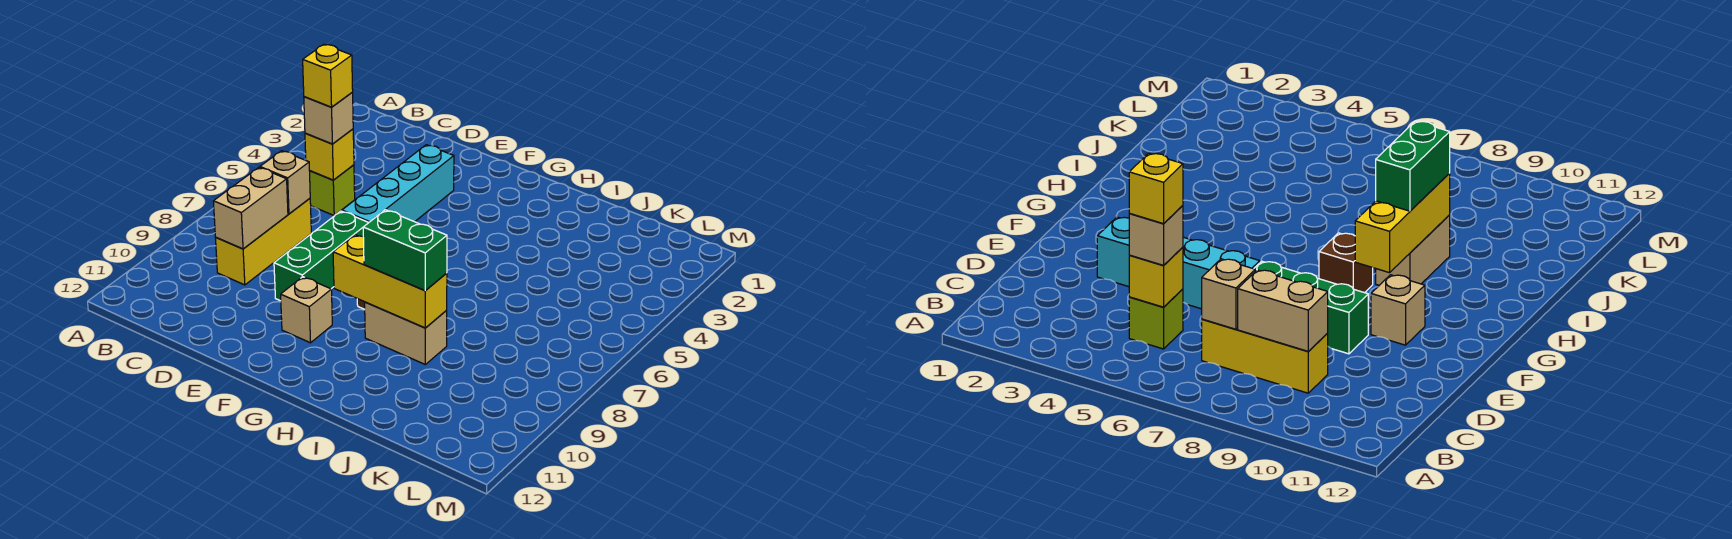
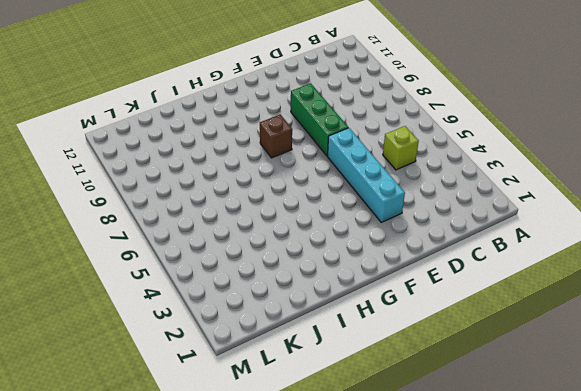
none -> yellow 1x3 brick [216,199,311,285]
none -> tan 1x1 brick [281,277,332,343]
none -> tan 1x2 brick [365,302,447,364]

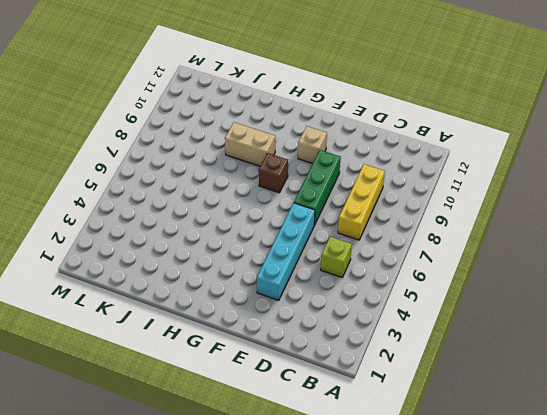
none -> yellow 1x1 brick [305,129,354,180]
none -> tan 1x1 brick [260,151,310,214]
none -> tan 1x2 brick [214,168,288,249]

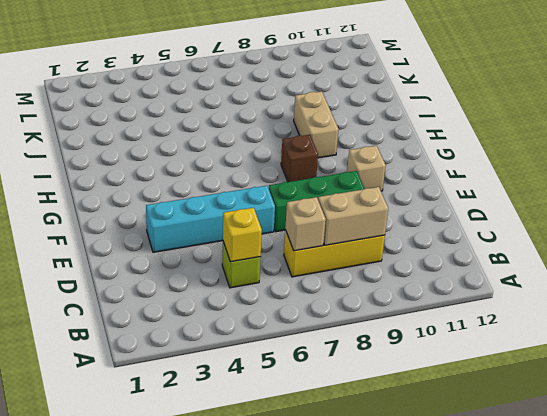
none -> yellow 1x3 brick [333,235,447,328]
none -> tan 1x1 brick [304,93,353,144]
none -> green 1x2 brick [363,210,447,291]

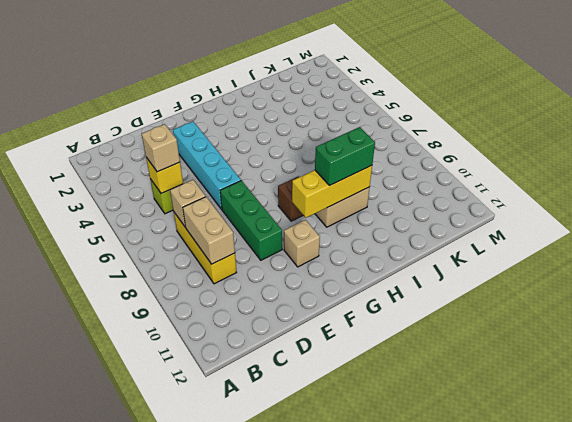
none -> yellow 1x1 brick [303,45,353,107]

